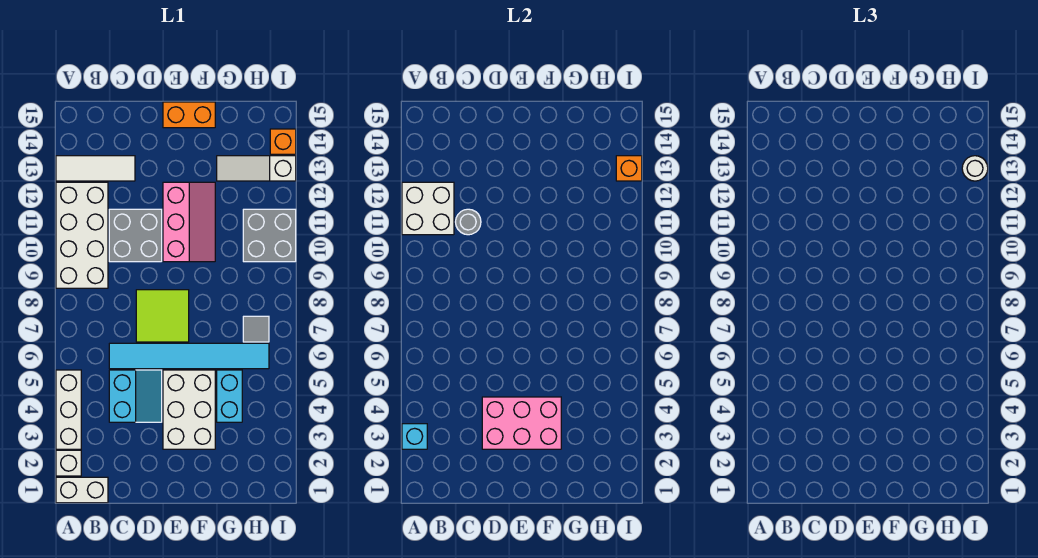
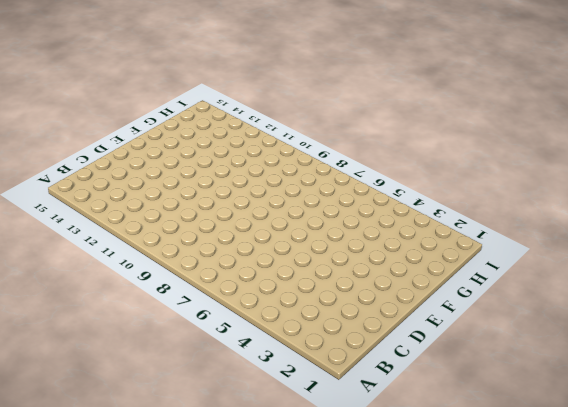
none -> white 1x2 brick [56,477,108,503]
none -> white 1x1 brick [56,450,81,476]
none -> white 1x3 brick [56,370,81,449]

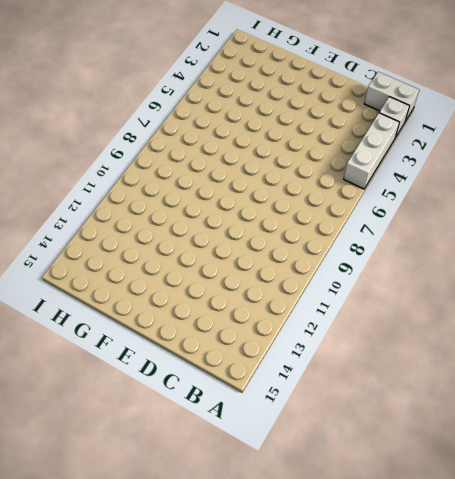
none -> white 2x4 brick [56,182,108,288]
none -> white 1x3 tile [56,156,135,181]
none -> cyan 2x2 slope [109,370,162,422]

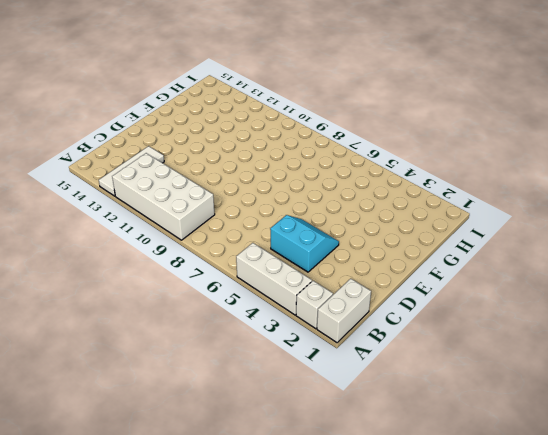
none -> cyan 1x6 tile [109,343,269,369]
none -> grey 2x2 brick [109,209,162,262]
none -> lime 2x2 tile [136,290,189,342]

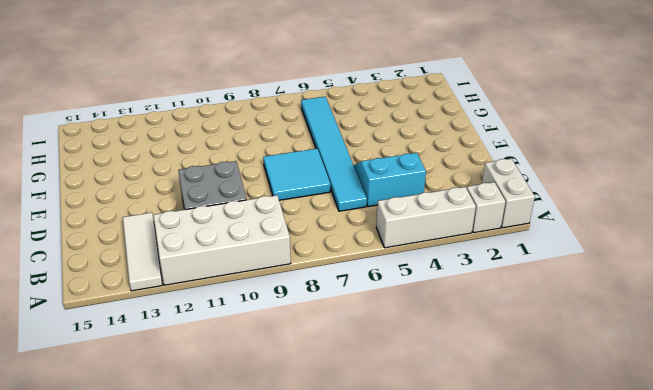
cyan 2x2 tile [263,149,330,200] -> lime 2x2 tile [136,290,189,342]
none -> white 2x3 brick [163,370,215,449]
none -> pink 2x3 slope [163,182,215,262]
none -> orange 1x2 brick [163,102,215,128]

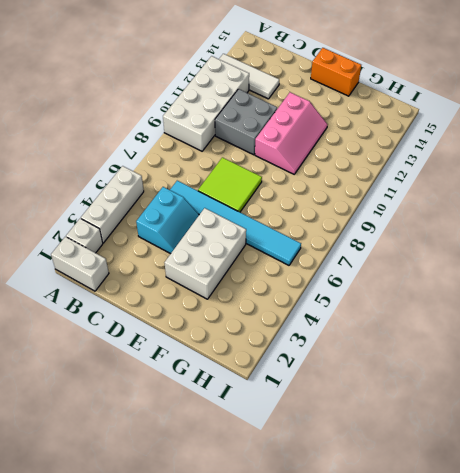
none -> cyan 1x2 brick [217,370,242,422]
none -> white 1x3 slope [217,156,296,181]
none -> grey 1x1 tile [243,316,269,342]

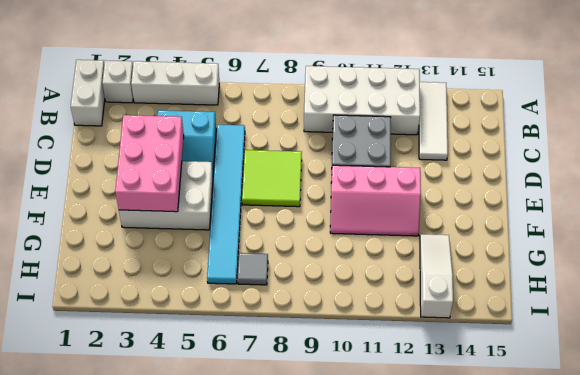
none -> orange 1x2 brick [163,102,215,128]
none -> cyan 1x2 brick [217,370,242,422]
none -> grey 2x2 brick [243,209,296,262]

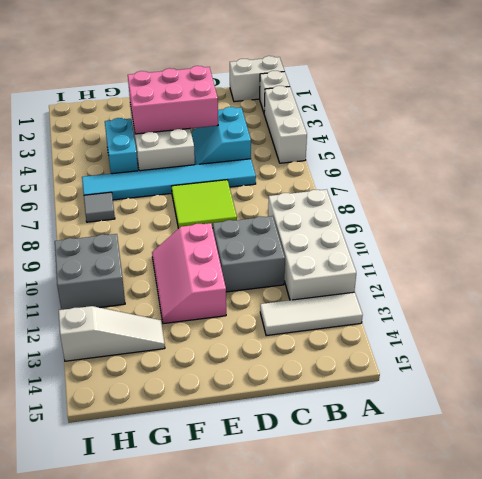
none -> orange 1x2 brick [163,102,215,128]
none -> orange 1x1 brick [270,129,296,154]
none -> cyan 1x1 brick [402,424,427,449]

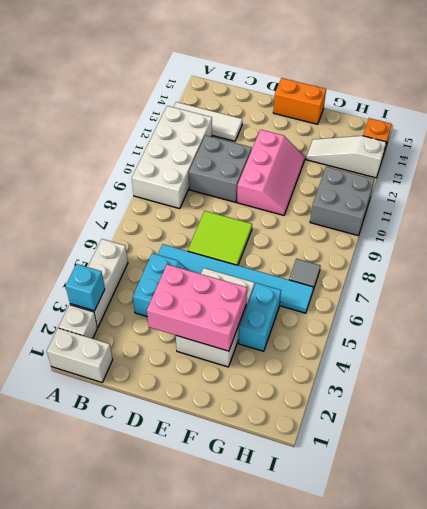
none -> white 2x2 brick [402,182,454,235]
none -> grey 1x1 round brick [456,209,481,235]
none -> orange 1x1 brick [616,156,642,181]

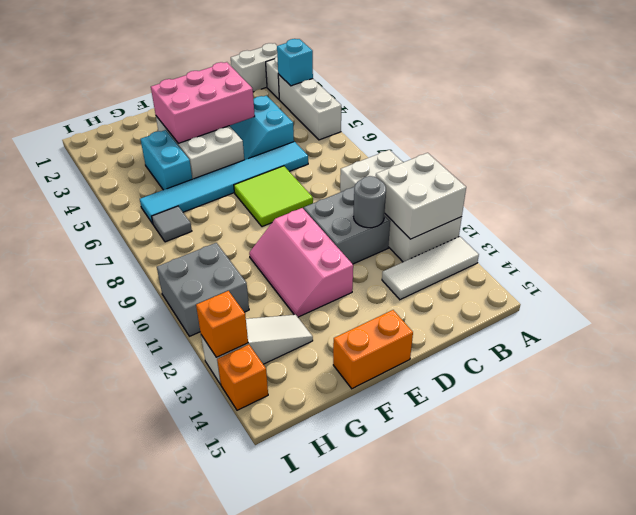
none -> white 1x1 round brick [962,156,988,181]

